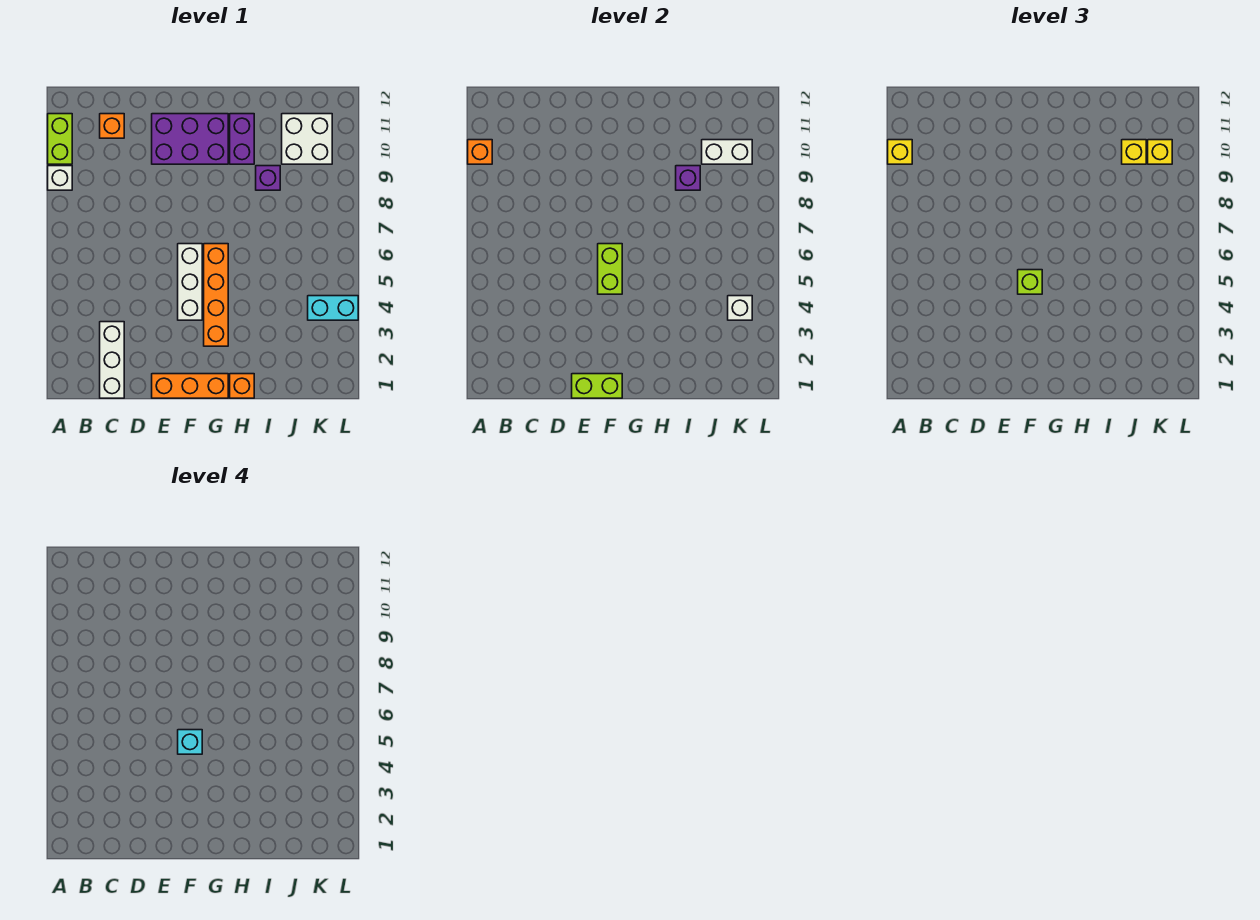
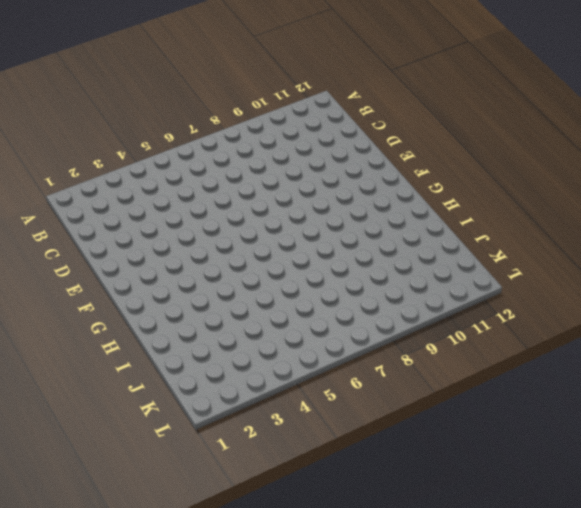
none -> white 1x1 brick [48,166,72,190]
none -> lime 1x2 brick [48,114,72,164]
none -> white 1x3 brick [100,322,124,398]

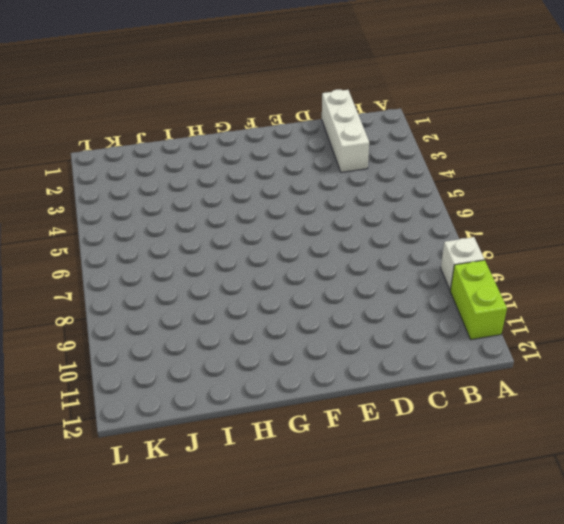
none -> orange 1x1 brick [100,114,124,138]
none -> orange 1x3 brick [152,374,228,398]
none -> purple 2x3 brick [152,114,228,164]

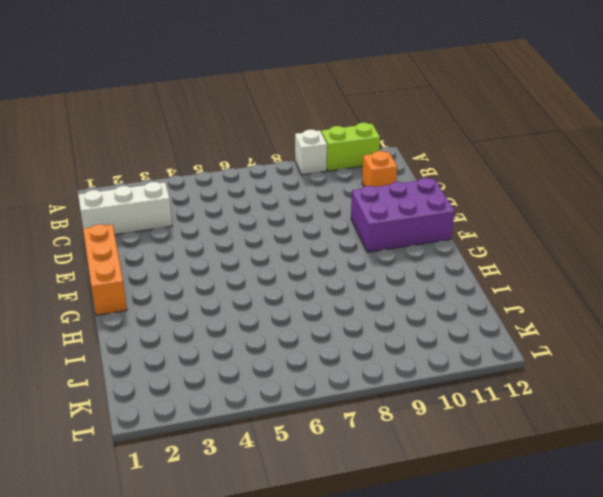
purple 2x3 brick [351,178,455,252] -> purple 2x3 brick turned to [152,114,228,164]
none -> white 1x3 brick [178,244,202,320]
none -> orange 1x4 brick [204,244,228,346]
none -> orange 1x1 brick [230,374,254,398]

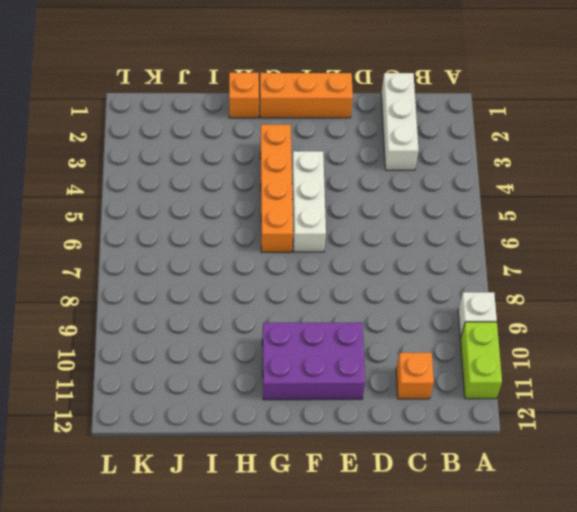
none -> purple 1x2 brick [230,114,254,164]
none -> purple 1x1 brick [256,166,280,190]
none -> white 2x2 brick [282,114,332,164]

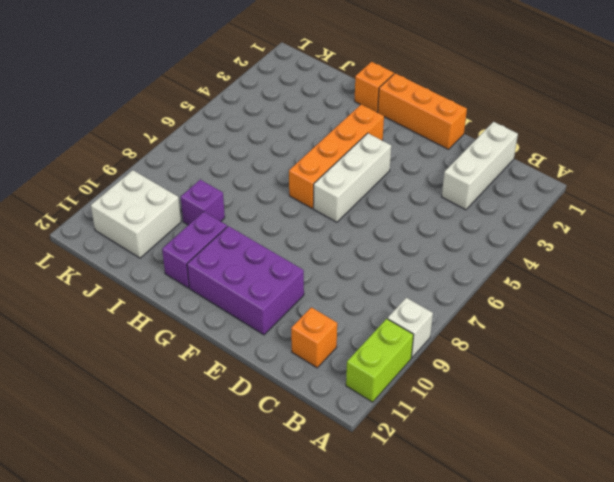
none -> cyan 1x2 brick [308,296,358,320]
none -> orange 1x1 brick [468,140,492,164]
none -> lime 1x2 brick [572,374,622,398]

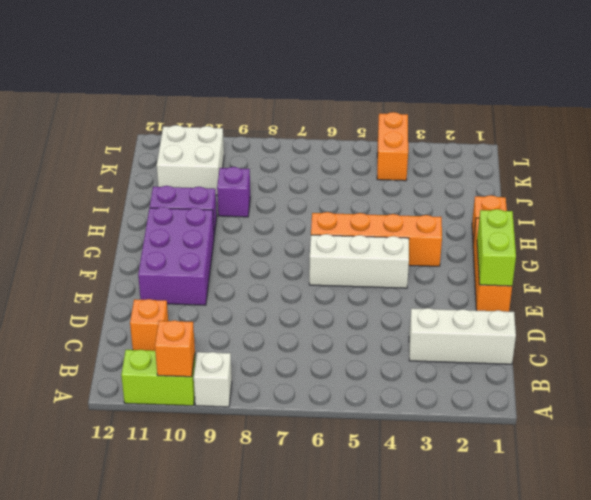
orange 1x2 brick [377,112,408,181] -> cyan 1x2 brick [308,296,358,320]
none -> lime 1x2 brick [598,244,622,294]
none -> purple 1x1 brick [676,166,700,190]
none -> white 1x2 brick [702,140,752,164]

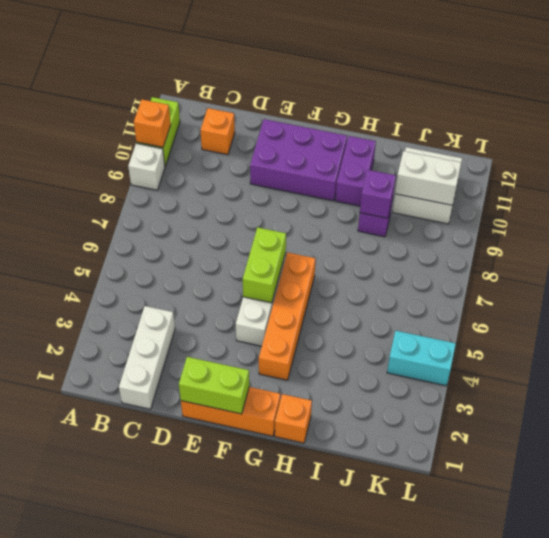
none -> white 1x1 brick [728,296,752,320]
none -> yellow 1x1 brick [888,140,912,164]
none -> lime 1x1 brick [1018,270,1042,294]

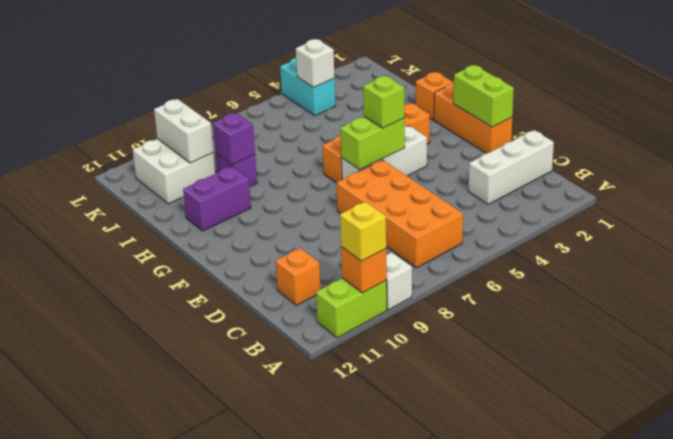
orange 2x4 brick [337,160,463,268] -> none
none -> purple 2x3 brick [152,114,228,164]
none -> yellow 1x1 brick [1122,140,1146,164]
none -> yellow 1x1 brick [1148,140,1172,164]

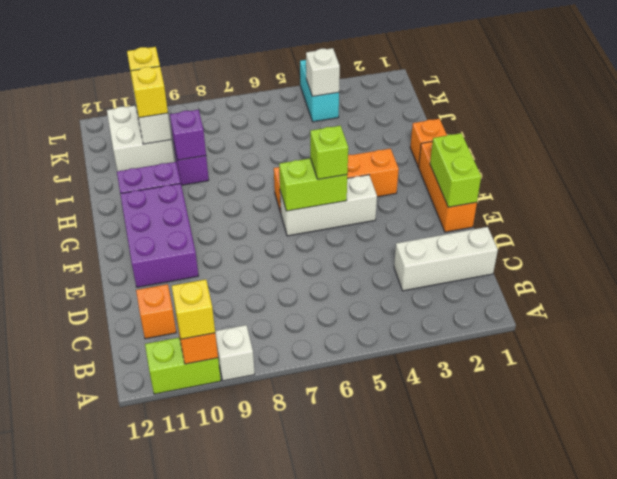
none -> cyan 1x1 brick [178,730,202,754]

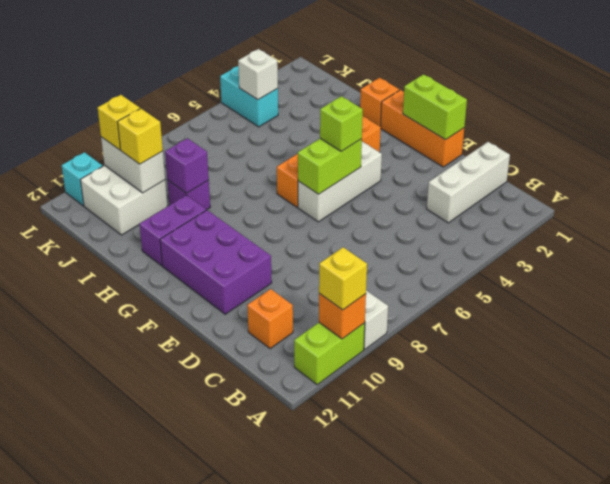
cyan 1x1 brick [62,152,103,206] -> cyan 1x1 brick moved to [178,730,202,754]

